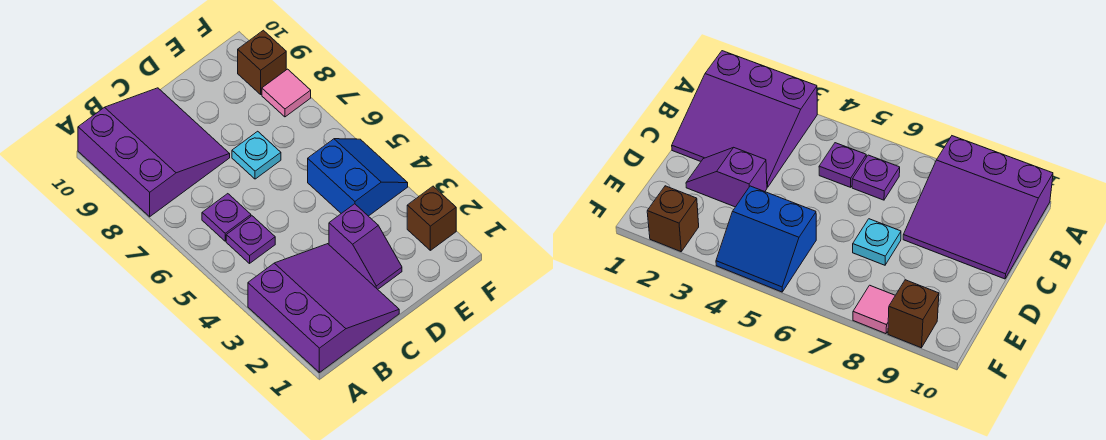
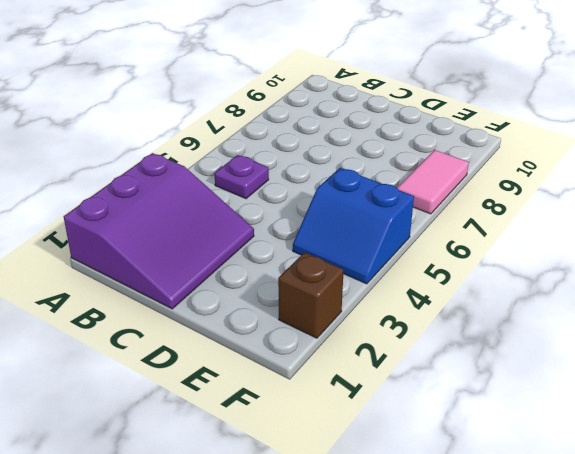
blue 2x2 slope [293,168,414,284] -> blue 2x2 slope turned to [308,139,408,216]
pink 1x2 tile [397,150,469,214] -> pink 1x1 tile [262,69,311,117]
none -> purple 3x3 slope [78,88,230,217]
none -> purple 1x1 plate [202,194,251,241]

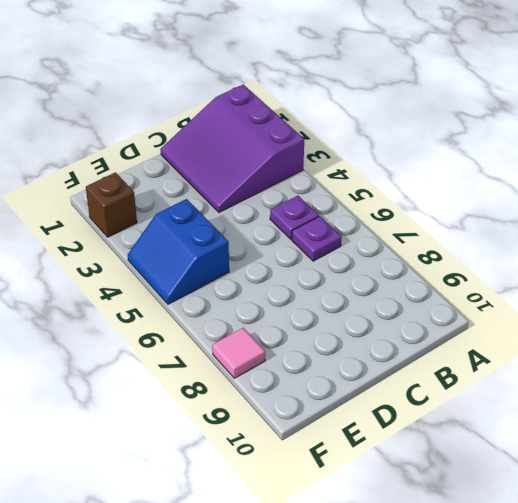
none -> purple 3x3 slope [78,88,230,217]
none -> purple 1x2 slope [329,204,402,289]

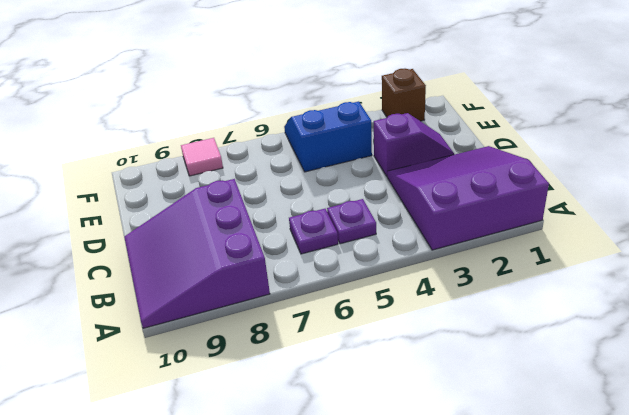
purple 3x3 slope [124,179,270,328] -> purple 3x3 slope turned to [78,88,230,217]
none -> cyan 1x1 plate [232,131,281,179]
none -> brown 1x1 brick [238,30,286,94]

